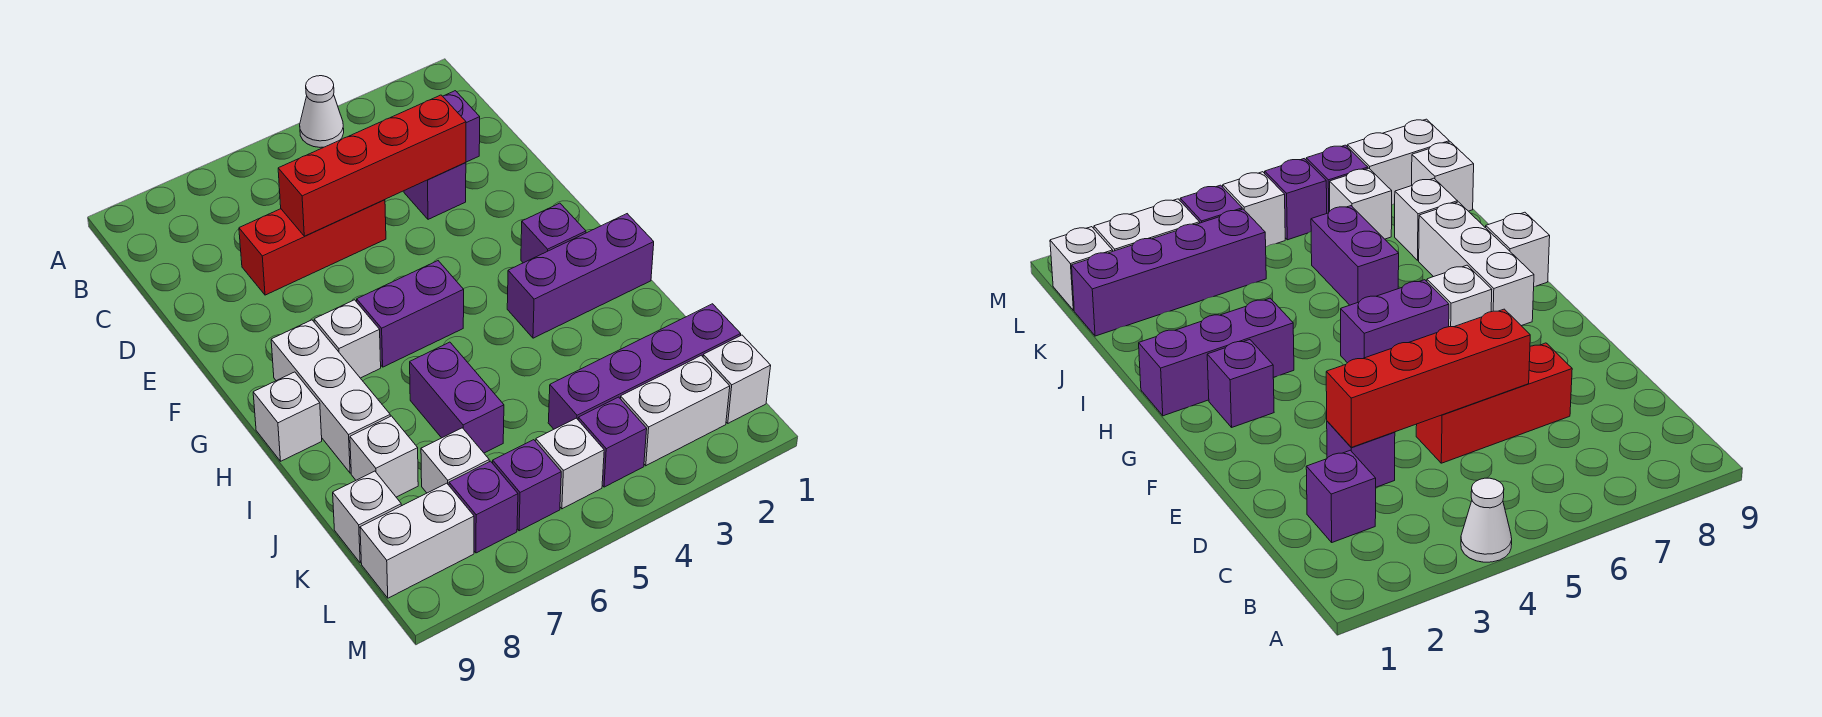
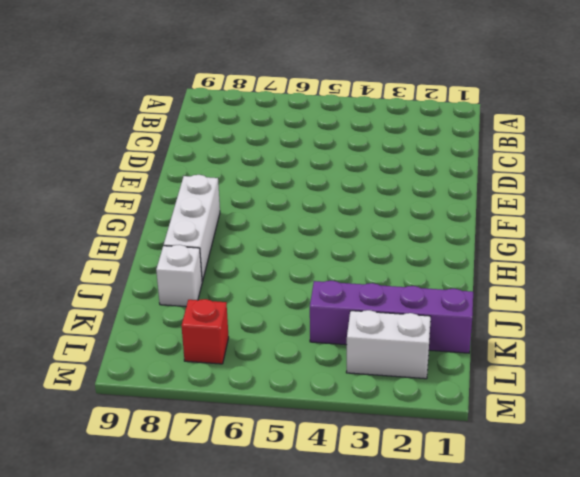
red 1x1 brick [181,299,229,364] -> purple 1x1 brick [449,461,518,553]
none -> white 1x1 cone [300,76,344,147]
none -> purple 1x1 brick [443,91,480,162]
none -> purple 1x1 brick [404,163,466,219]

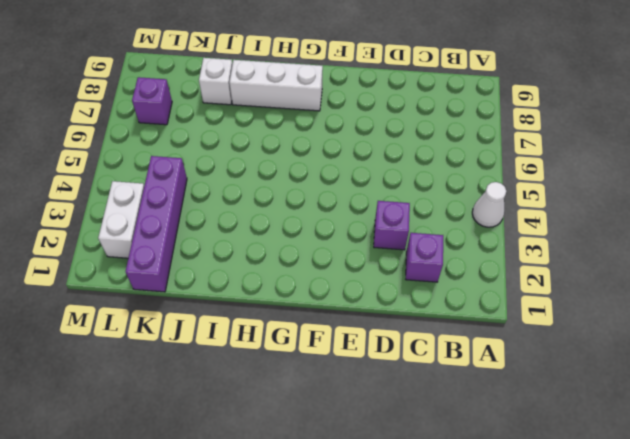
none -> red 1x3 brick [239,200,386,295]
none -> purple 1x1 brick [521,203,586,263]
none -> purple 1x2 brick [357,261,464,367]

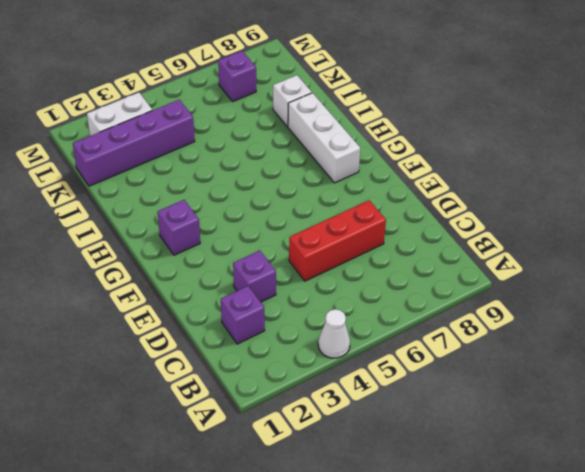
none -> purple 1x2 brick [357,261,464,367]
none -> white 1x1 brick [314,300,381,378]
none -> purple 1x3 brick [507,214,654,338]

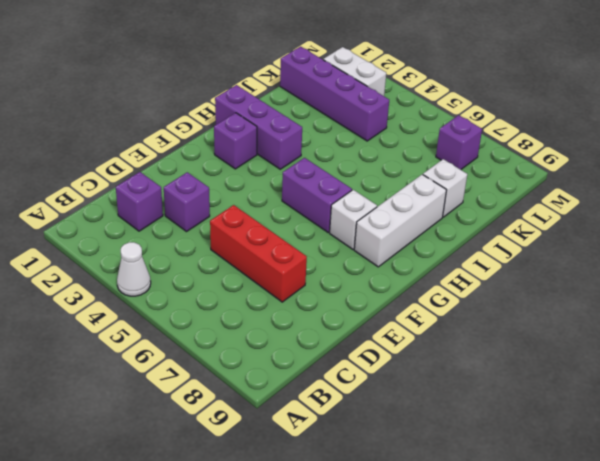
none -> white 1x1 brick [253,372,322,461]
none -> purple 1x2 brick [410,342,504,453]
none -> white 1x1 brick [421,428,489,493]

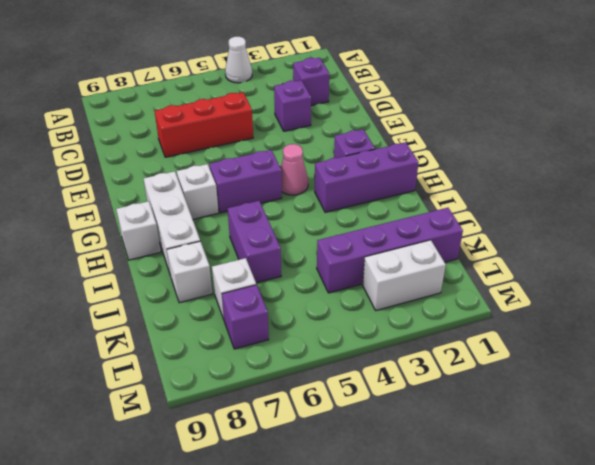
pink 1x1 cone [281,144,308,195] -> none
none -> white 1x1 brick [333,471,401,563]
none -> white 1x1 brick [703,335,771,423]
none -> purple 1x1 brick [578,397,647,487]

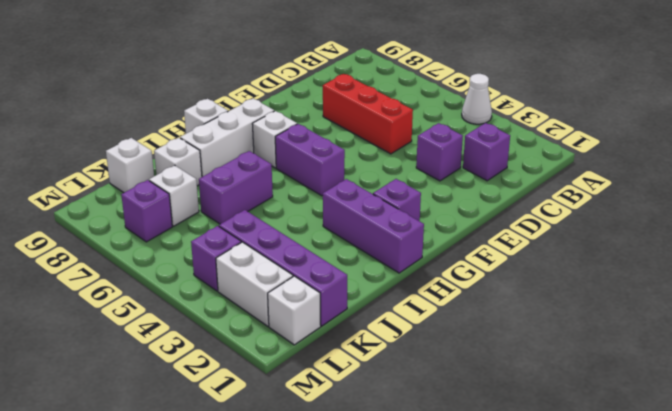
none -> white 1x1 brick [536,418,604,509]
none -> purple 1x1 brick [493,440,561,531]
none -> white 1x2 brick [360,483,474,598]

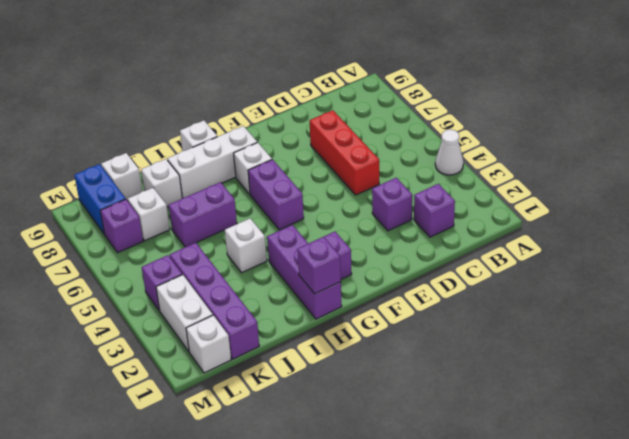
purple 1x1 brick [297,237,341,294] -> purple 1x1 brick moved to [493,440,561,531]
white 1x1 brick [225,219,267,273] -> white 1x1 brick moved to [536,418,604,509]
blue 1x2 brick [74,164,126,234] -> white 1x2 brick [360,483,474,598]
none -> red 1x4 brick [278,95,466,236]

